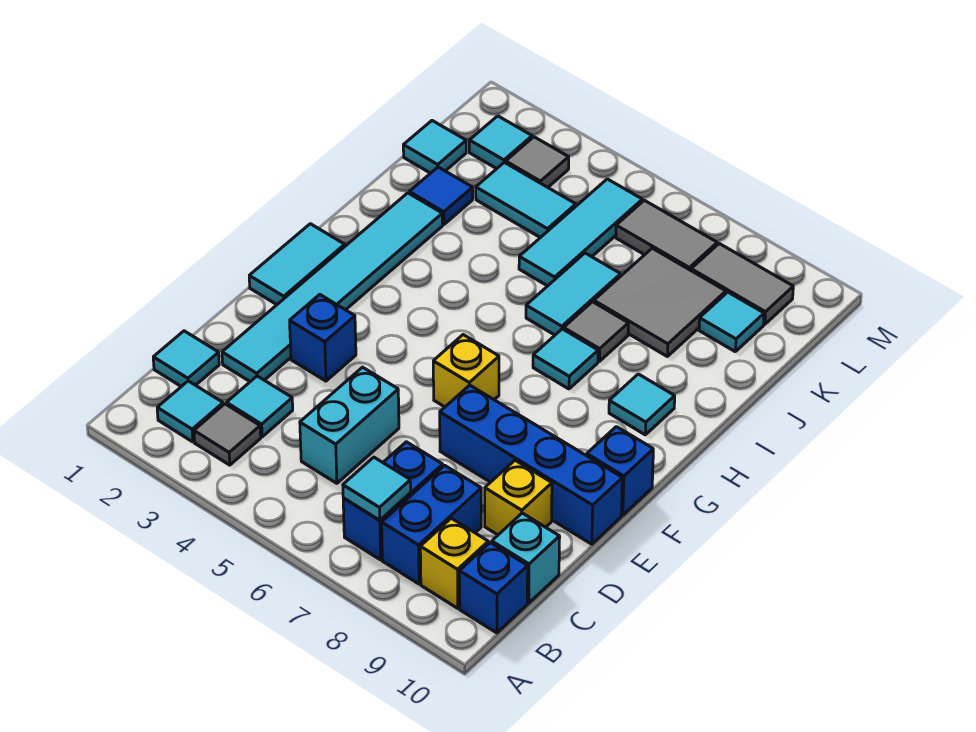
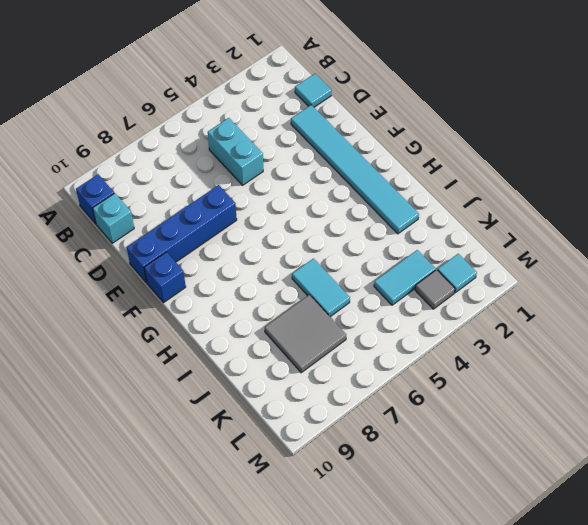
none -> cyan 1x1 tile [157,381,223,442]
none -> grey 1x1 tile [194,404,261,465]
none -> blue 1x2 brick [343,442,443,560]
none -> blue 1x2 brick [382,465,481,584]

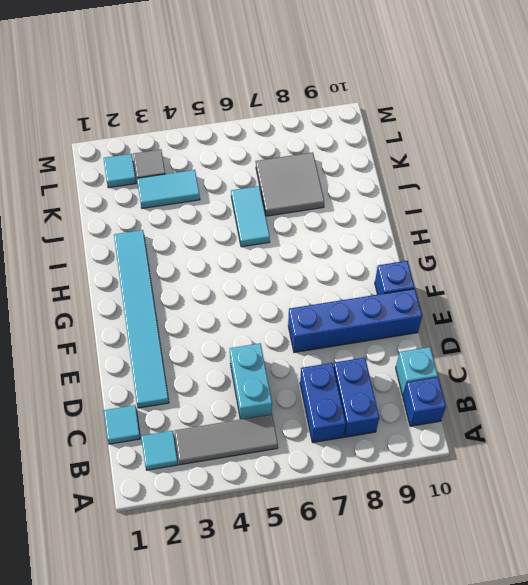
grey 1x3 tile [175,414,278,465] -> grey 1x1 tile [194,404,261,465]
none -> yellow 1x1 brick [420,518,488,608]
none -> cyan 1x1 tile [227,376,293,437]
none -> yellow 1x1 brick [485,460,552,535]
none -> blue 1x1 brick [290,295,356,381]

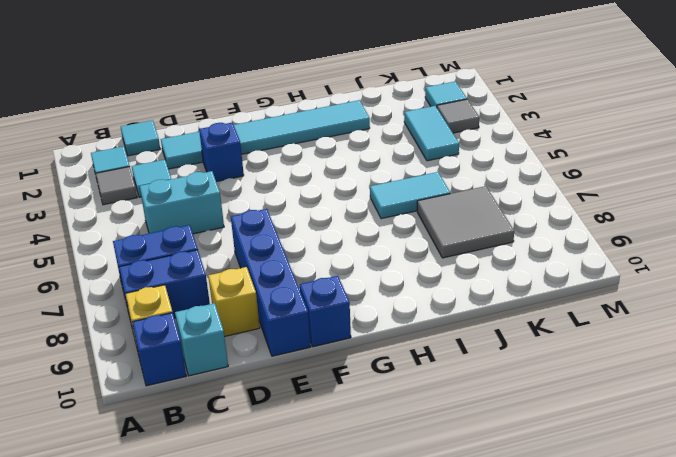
none -> cyan 1x2 tile [249,224,345,305]
none -> yellow 1x1 brick [433,335,499,407]
none -> cyan 1x1 tile [533,329,598,389]
none -> cyan 1x1 tile [609,374,675,435]

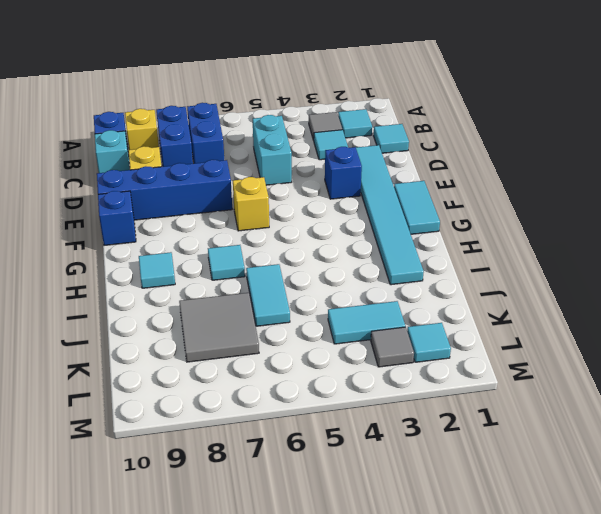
none -> grey 1x1 tile [564,302,628,361]
none -> blue 1x1 tile [409,167,473,225]
none -> cyan 1x3 tile [519,179,642,286]
none -> cyan 1x1 tile [403,121,466,173]

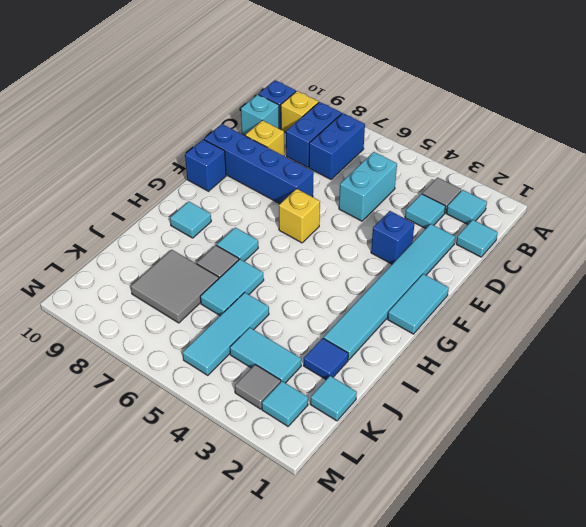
none -> cyan 1x1 tile [699,292,764,351]
none -> grey 1x2 tile [616,200,717,270]
none -> grey 1x2 tile [691,244,793,324]
none -> cyan 1x1 tile [343,457,411,520]

